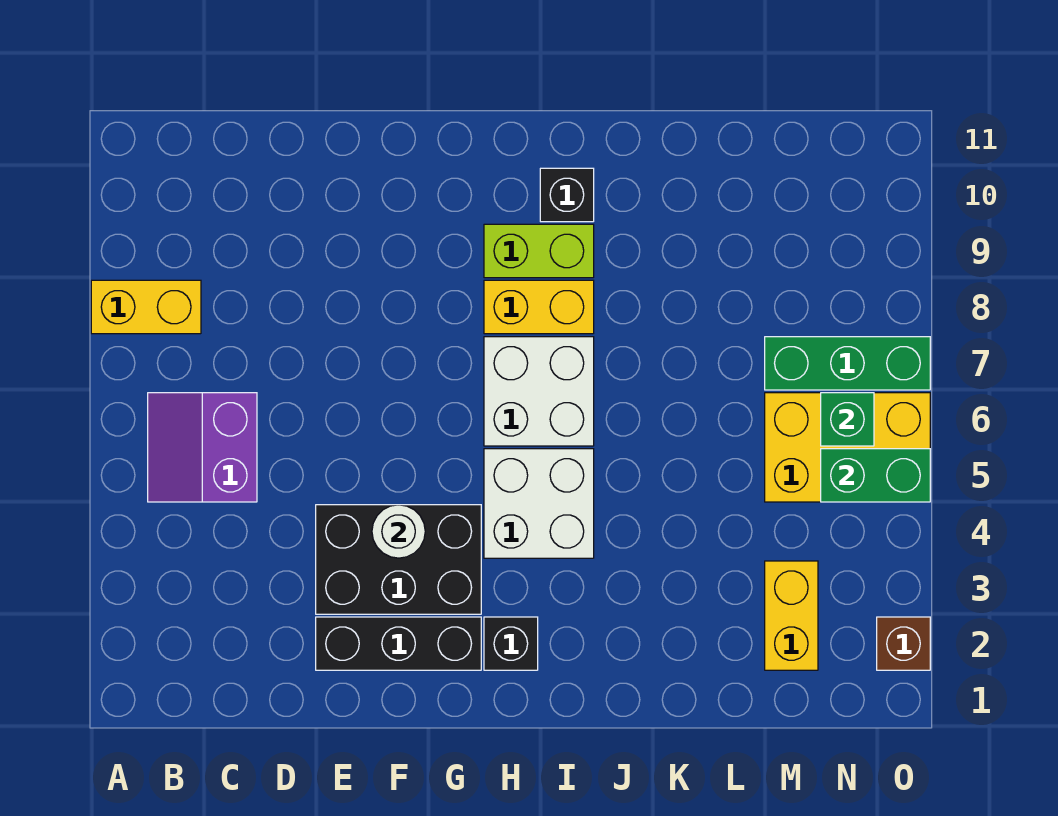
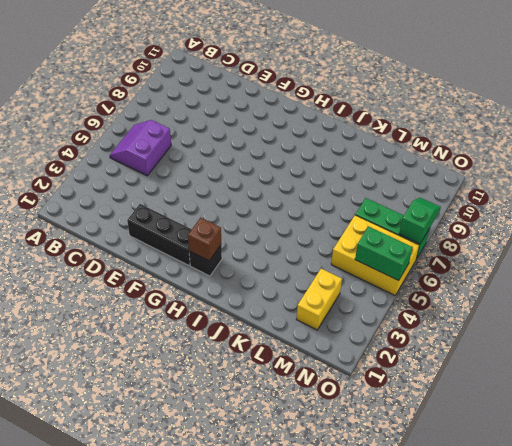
brown 1x1 brick [188,218,221,261] -> brown 1x1 brick moved to [877,617,930,670]
green 1x2 slope [399,198,441,244] -> none
none -> yellow 1x2 brick [91,280,201,334]
none -> black 2x3 brick [316,505,481,614]
none -> white 2x2 brick [484,449,594,558]

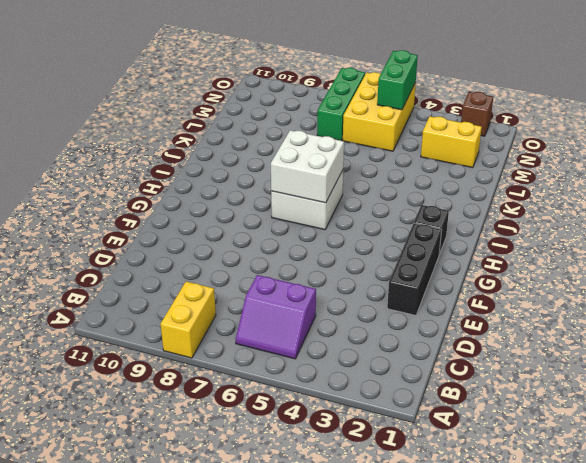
white 2x2 brick [271,130,344,203] -> white 2x2 brick moved to [484,449,594,558]
none -> black 2x3 brick [316,505,481,614]
none -> yellow 1x2 brick [484,280,594,334]
none -> lime 1x2 brick [484,224,594,278]

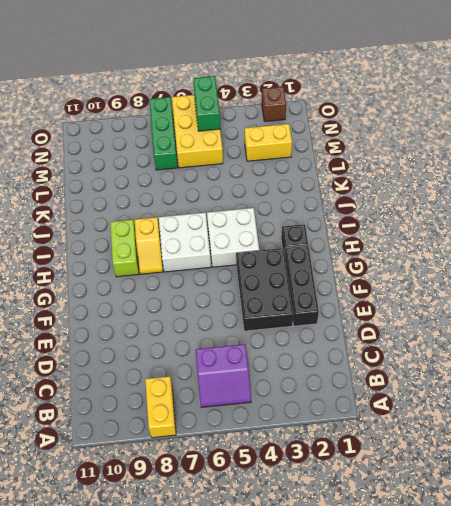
yellow 1x2 slope [135,217,163,274] -> yellow 1x2 brick [484,280,594,334]
none -> black 1x1 brick [540,168,594,222]
none -> white 1x1 round brick [372,505,425,558]
none -> green 1x1 brick [821,393,874,446]

